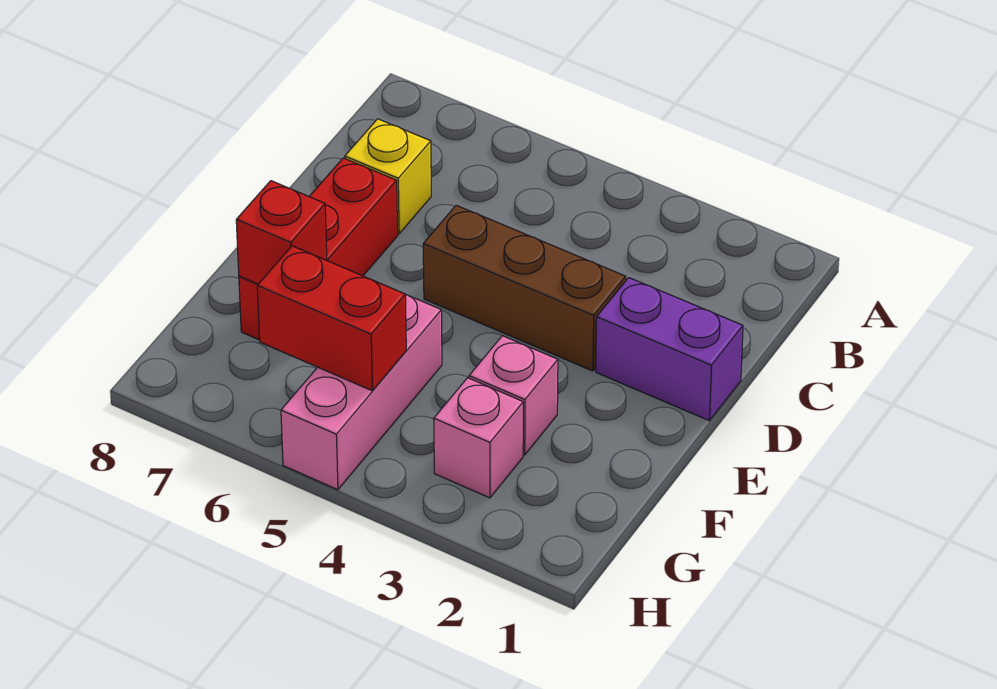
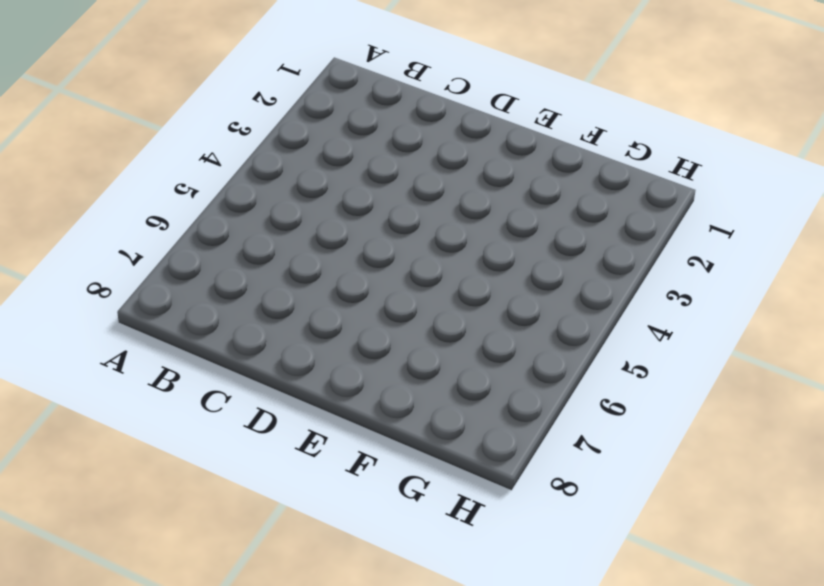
none -> yellow 1x1 brick [345,119,431,234]
none -> purple 1x2 brick [596,278,743,421]

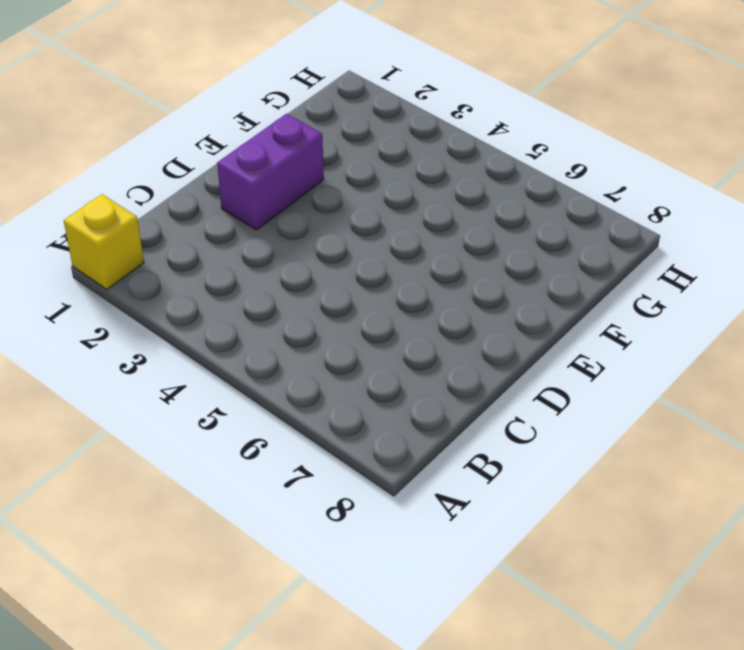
yellow 1x1 brick [64,194,144,290] -> yellow 1x1 brick moved to [345,119,431,234]
purple 1x2 brick [217,114,324,230] -> purple 1x2 brick turned to [596,278,743,421]
none -> brown 1x3 brick [423,205,626,371]
none -> red 1x3 brick [239,158,398,340]

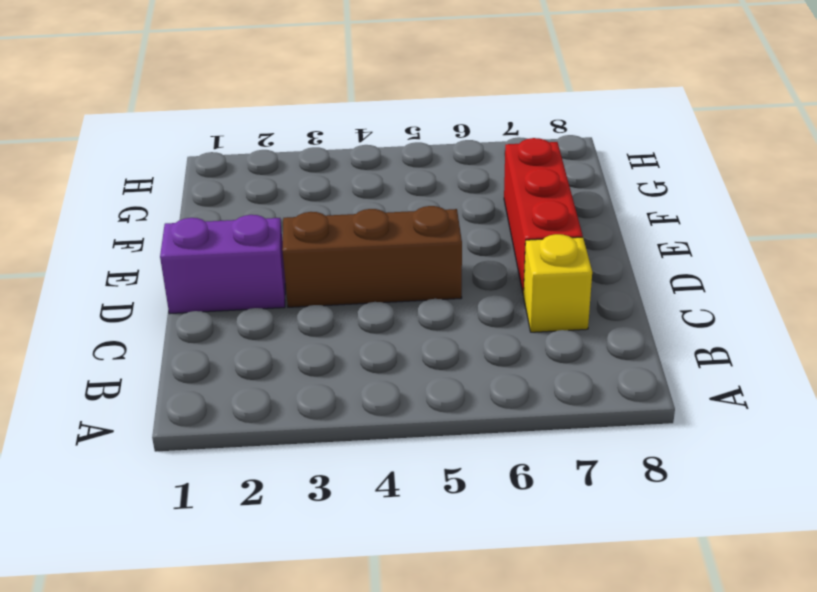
none -> pink 1x1 brick [469,336,558,455]
none -> pink 1x3 brick [281,294,442,490]

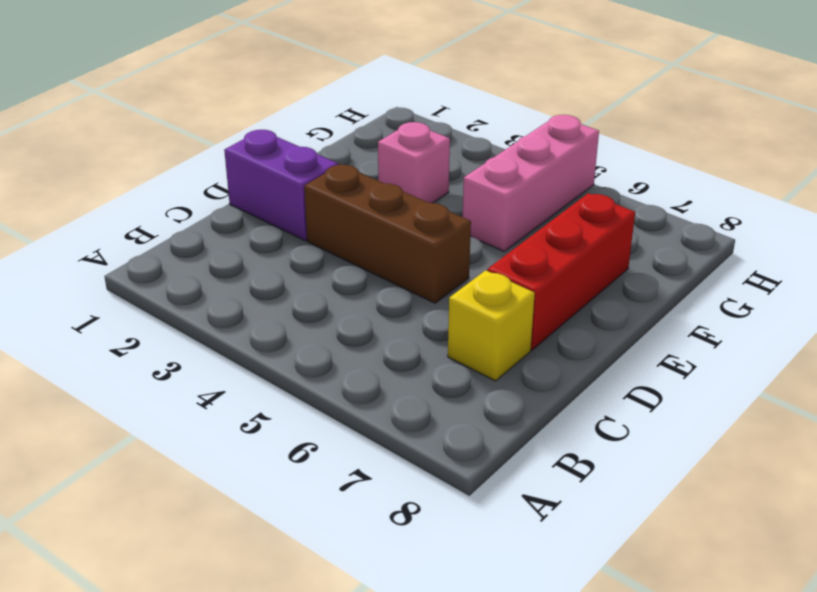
none -> pink 1x1 brick [434,378,523,498]
none -> red 1x1 brick [236,181,327,284]

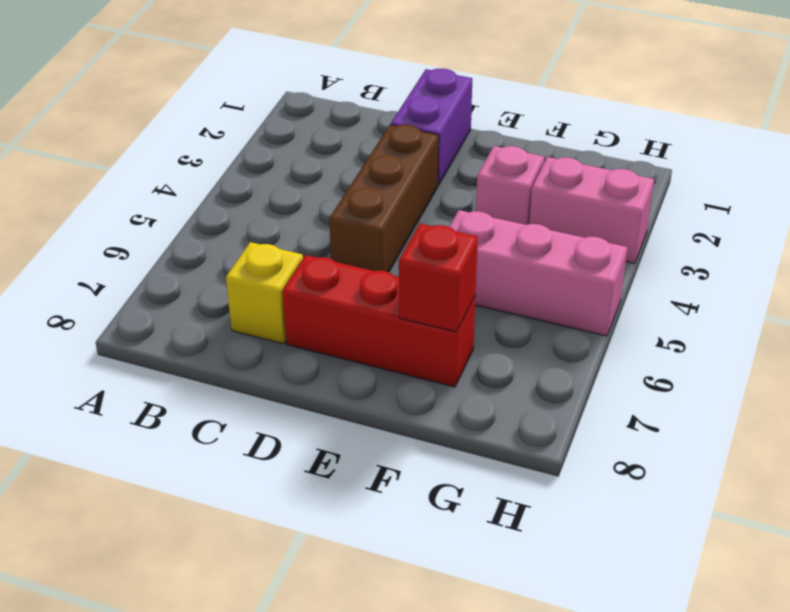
pink 1x2 brick [529,157,654,264] -> pink 1x1 brick [434,378,523,498]
none -> red 1x2 brick [257,246,406,391]

